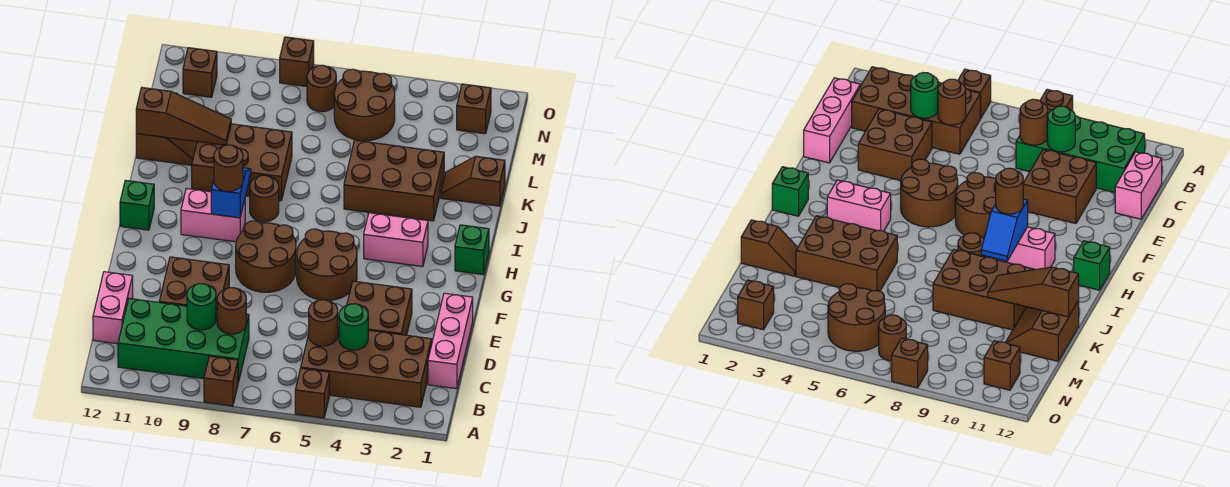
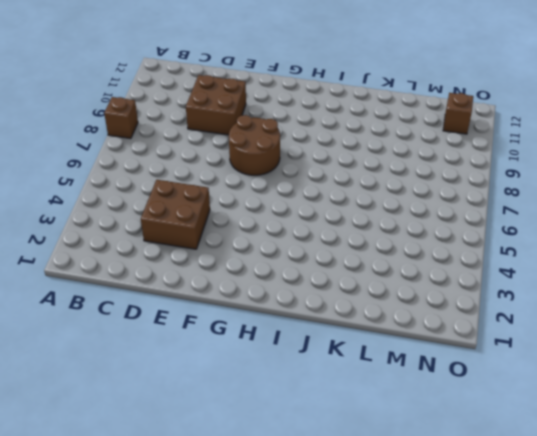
none -> brown 1x1 brick [295,368,329,418]
none -> brown 2x4 brick [301,326,432,407]
none -> green 2x4 brick [118,299,249,383]
none -> pink 1x3 brick [428,293,473,389]

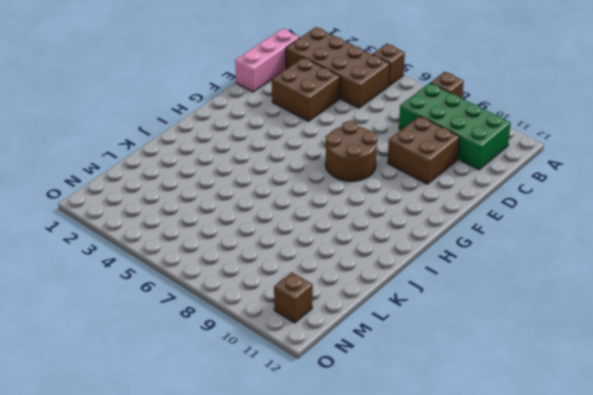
none -> pink 1x2 brick [93,272,133,344]
none -> brown 2x2 round brick [297,229,357,300]
none -> green 1x1 brick [455,225,489,275]
none -> pink 1x2 brick [364,213,428,267]

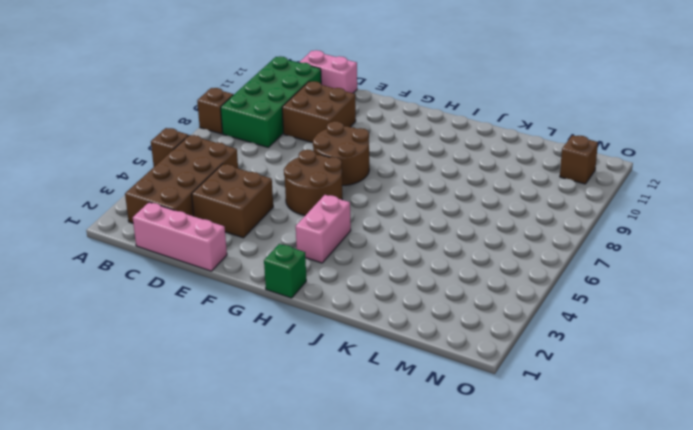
none -> pink 1x2 brick [181,189,245,242]
none -> green 1x1 brick [120,180,154,230]
none -> brown 1x1 round brick [250,175,279,222]
none -> brown 2x3 brick [344,140,444,221]

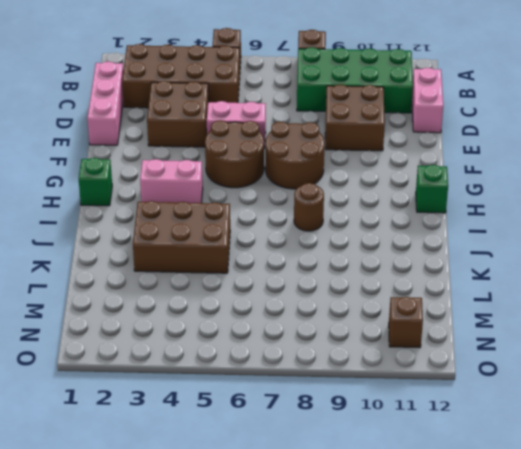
pink 1x2 brick [207,101,266,148] -> pink 1x2 brick moved to [181,189,245,242]
none -> brown 2x3 brick [192,124,292,201]
none -> brown 1x2 slope [441,156,505,206]
none -> brown 2x2 slope [136,93,197,165]
none -> brown 2x2 round brick [334,69,395,141]

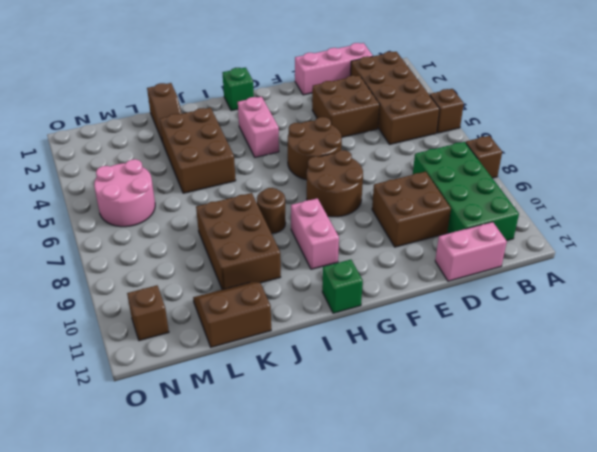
pink 2x2 round brick [94,159,155,227] -> brown 2x2 round brick [334,69,395,141]
none -> brown 1x1 brick [457,84,491,134]
none -> brown 1x1 round brick [307,65,336,112]
none -> brown 1x1 brick [280,37,314,87]
none -> green 1x1 round brick [339,304,368,350]

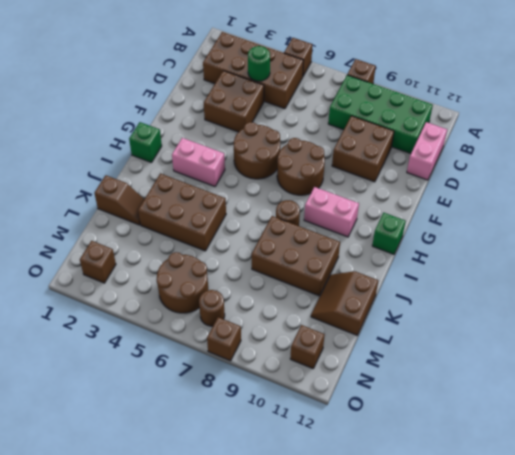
none -> pink 1x3 brick [428,293,473,389]
none -> brown 1x1 round brick [309,300,338,346]
none -> brown 1x1 round brick [217,288,246,334]
none -> green 1x1 round brick [187,284,216,330]

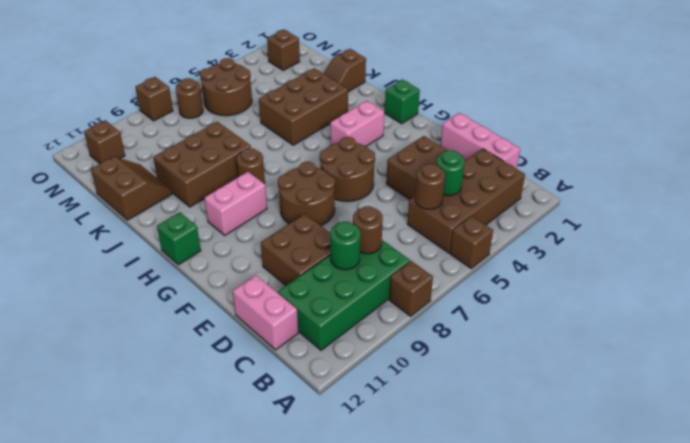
none -> blue 1x2 slope [211,168,251,218]
none -> brown 1x3 slope [136,88,231,145]
none -> brown 1x1 round brick [214,145,243,191]

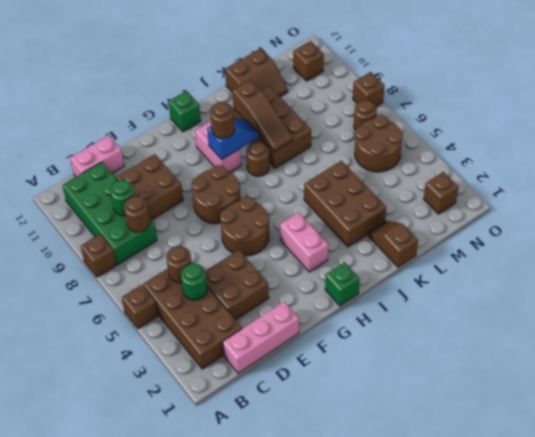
brown 1x3 slope [232,80,293,152] -> brown 1x3 slope moved to [136,88,231,145]

